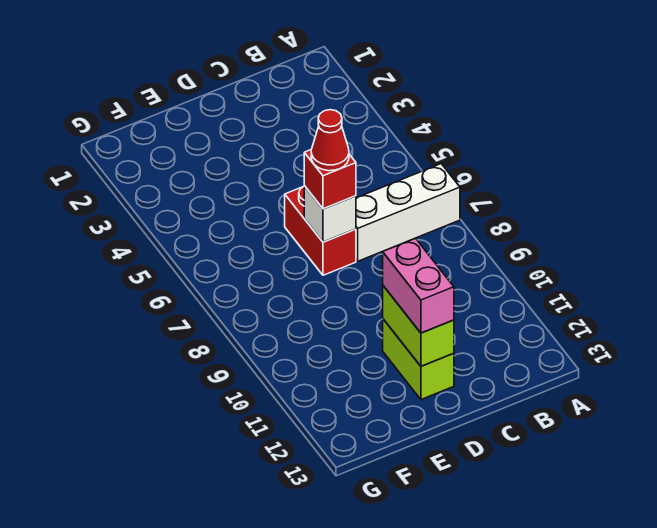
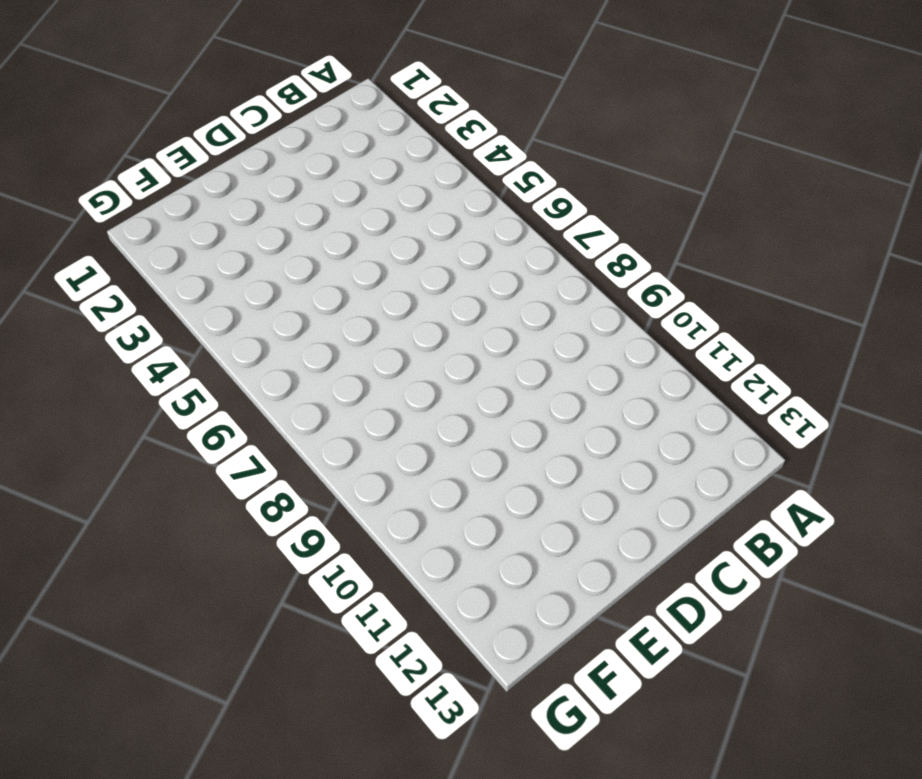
none -> white 1x3 brick [356,164,460,261]
none -> red 1x2 brick [285,187,356,275]

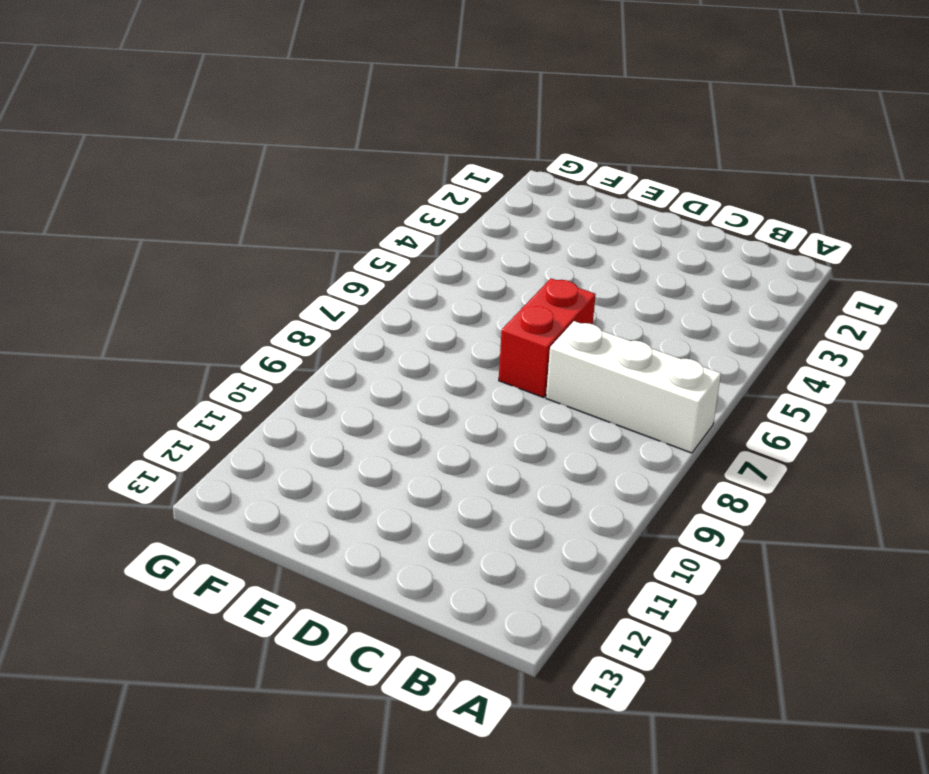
none -> lime 1x2 brick [383,319,454,400]
none -> white 1x1 brick [304,186,356,242]

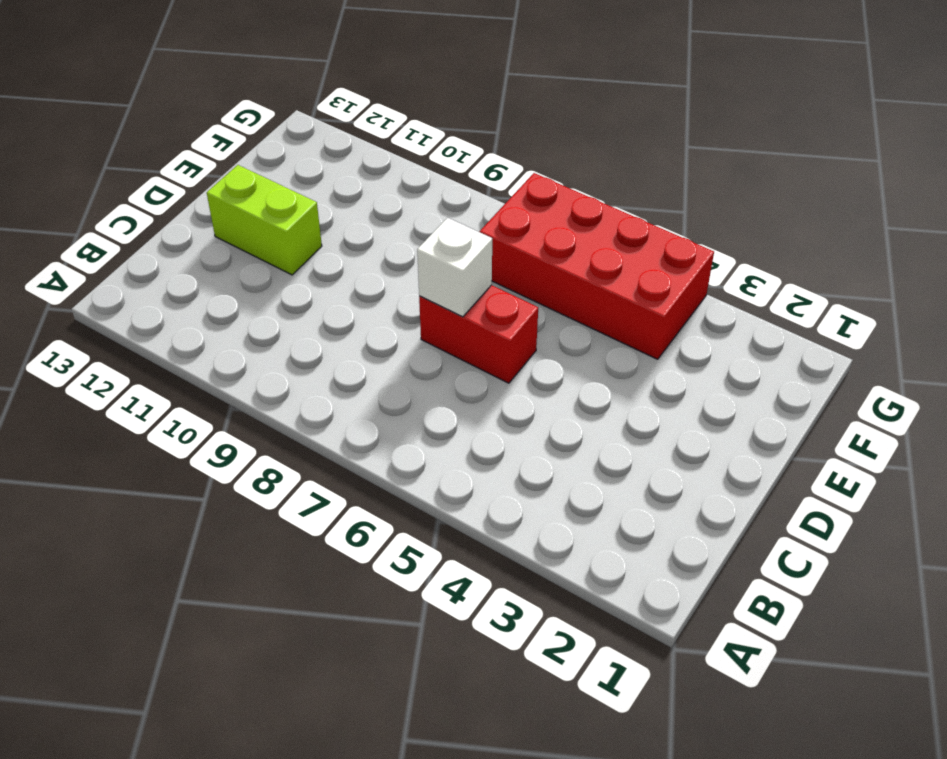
red 2x4 brick [480,173,714,359] -> none
none -> white 1x3 brick [356,164,460,261]
none -> lime 1x2 brick [383,286,454,366]

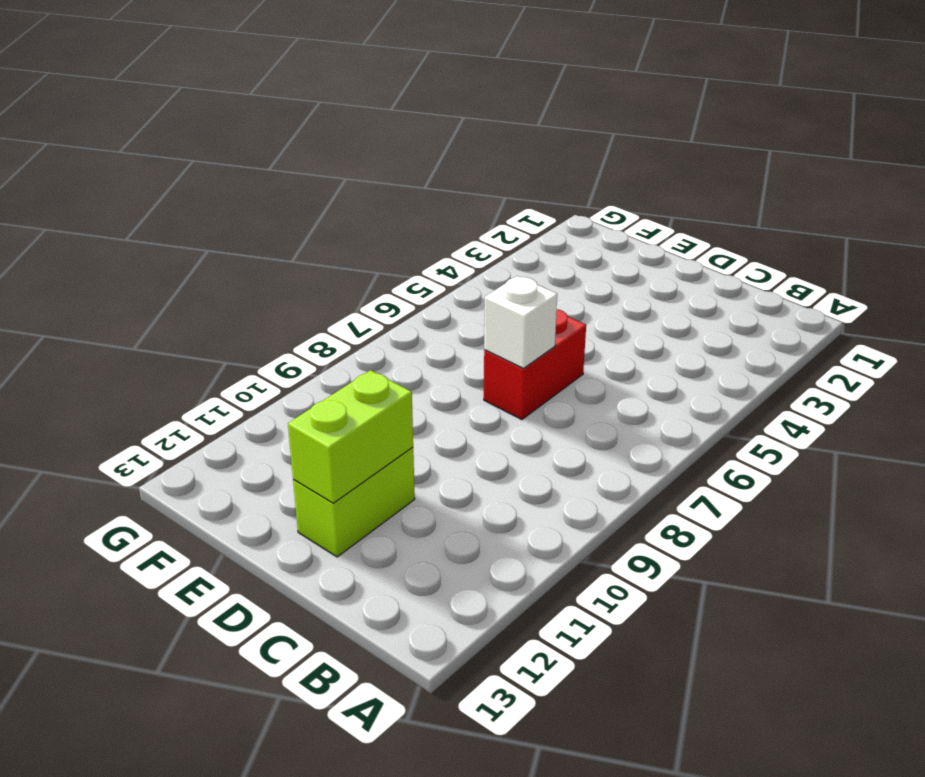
none -> white 1x3 brick [356,164,460,261]
none -> red 1x1 brick [304,150,356,209]

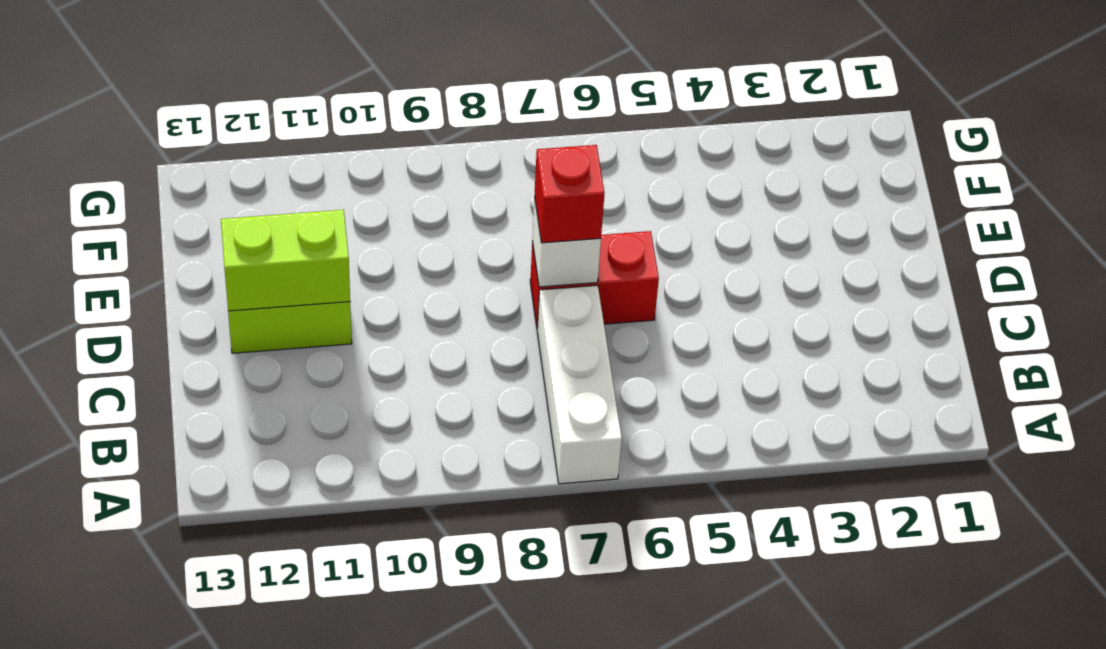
none -> pink 1x2 brick [383,238,454,333]
none -> red 1x1 cone [311,110,349,171]

